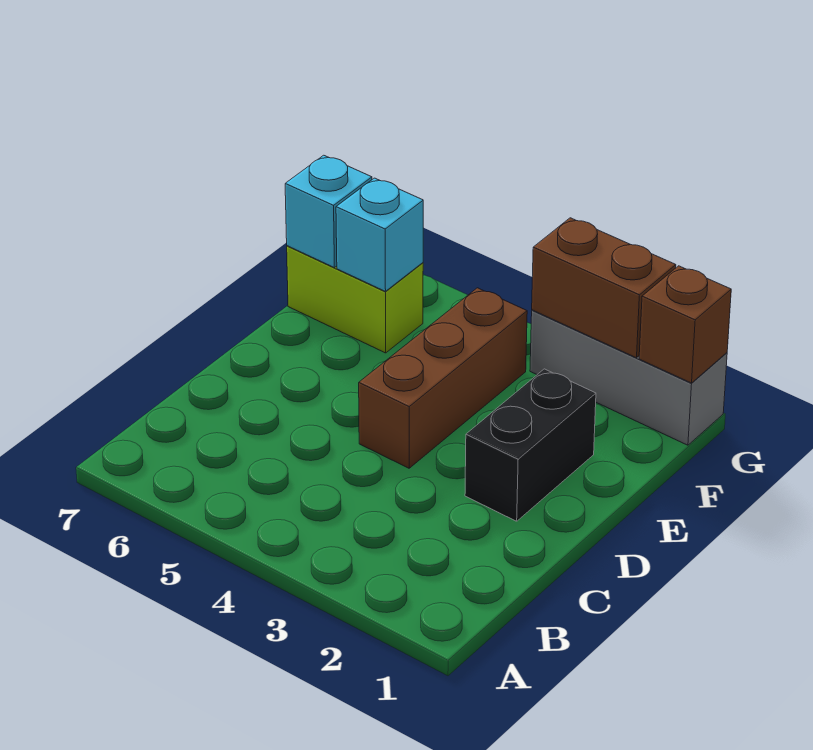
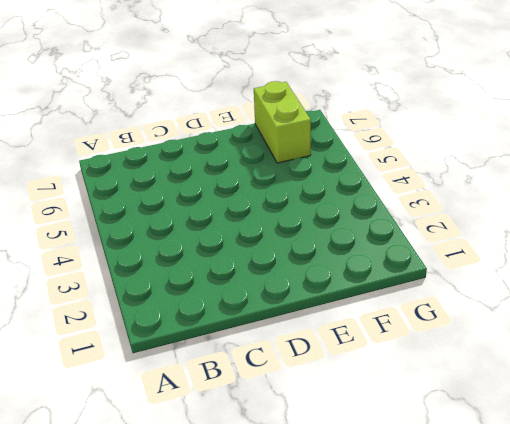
none -> black 1x2 brick [465,369,596,521]
none -> brown 1x3 brick [359,288,527,468]

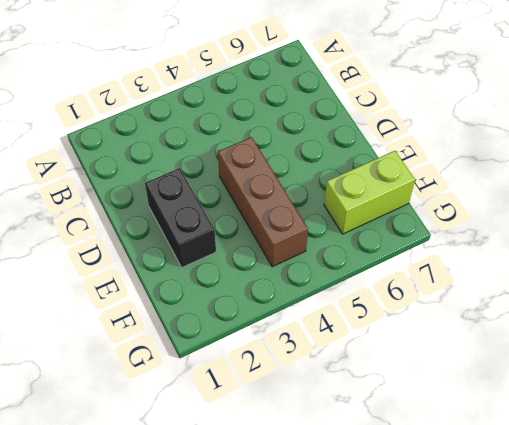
none -> grey 1x3 brick [530,310,727,445]
none -> cyan 1x1 brick [336,178,423,291]

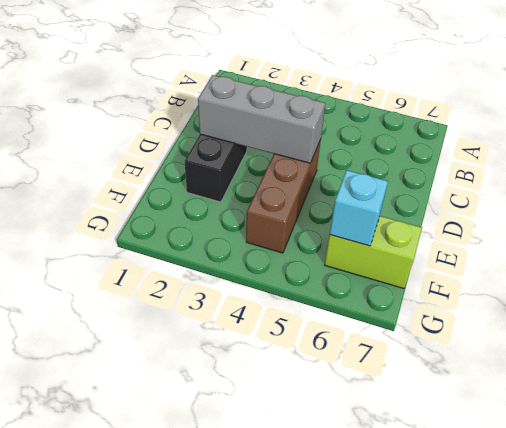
grey 1x3 brick [198,75,325,163] -> grey 1x3 brick moved to [530,310,727,445]
none -> cyan 1x1 brick [285,155,372,268]
none -> brown 1x1 brick [639,266,731,383]

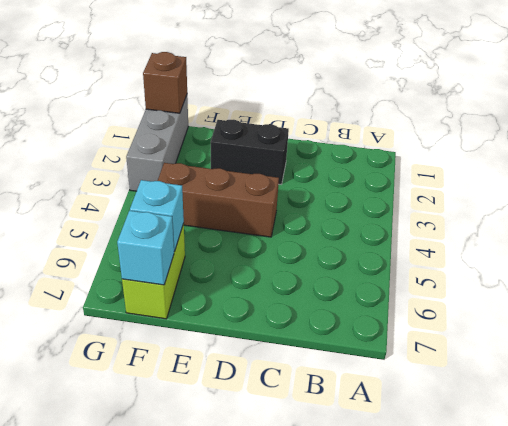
none -> brown 1x2 brick [532,218,676,358]

